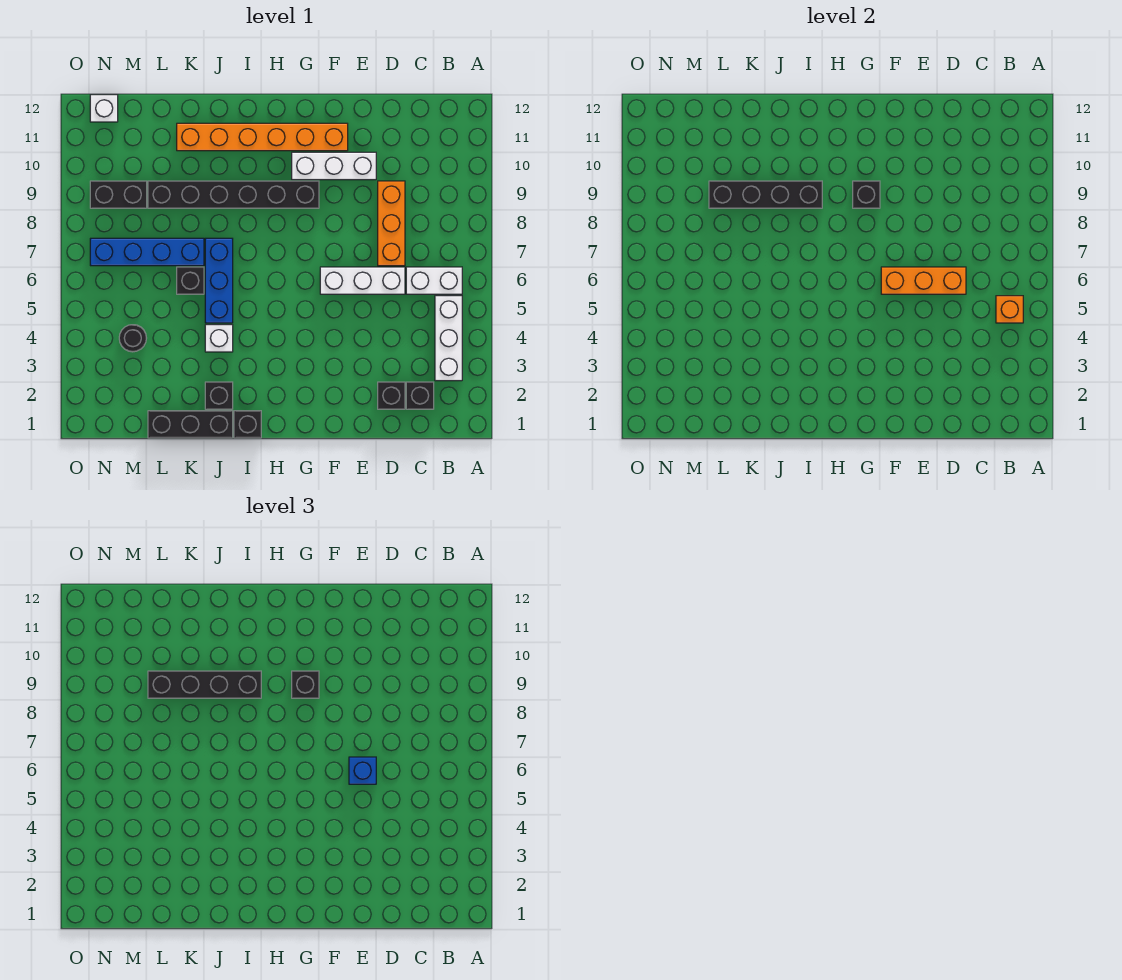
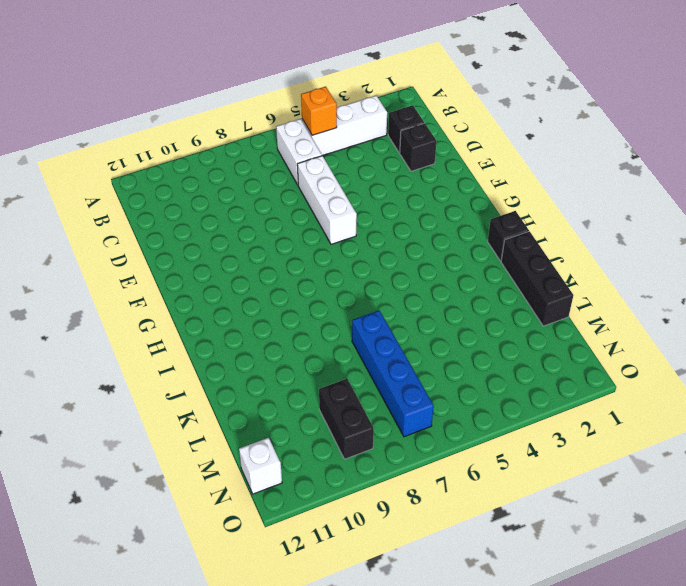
none -> orange 1x3 brick [378,181,405,266]
none -> white 1x3 brick [292,152,376,180]
none -> orange 1x6 brick [177,123,348,151]

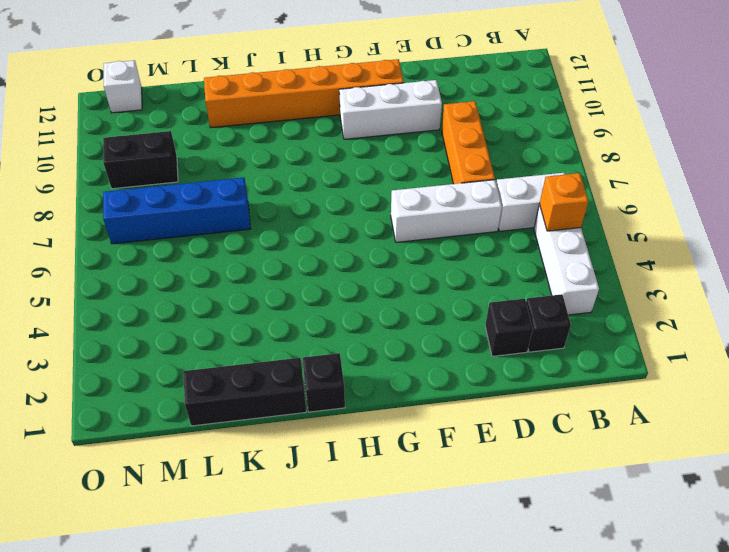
none -> black 1x6 brick [148,181,319,208]
none -> black 1x1 brick [205,382,233,409]
none -> white 1x1 brick [205,325,233,352]

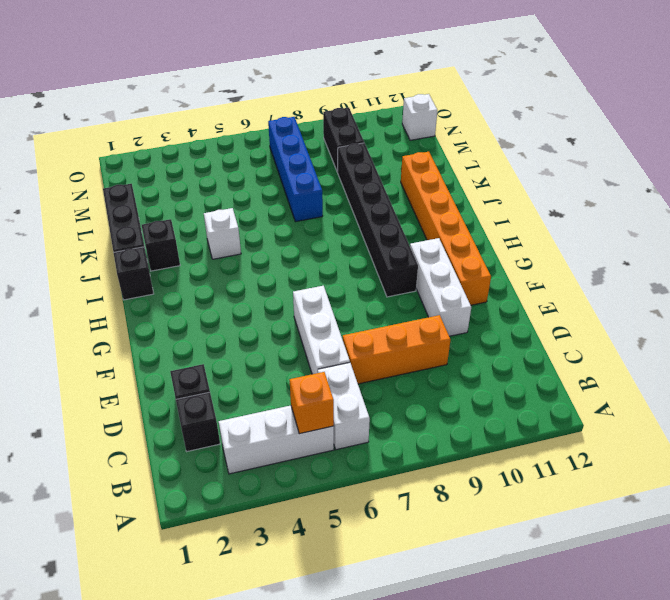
none -> blue 1x3 brick [205,238,233,323]
none -> black 1x1 brick [177,267,204,294]
none -> black 1x1 round brick [119,325,146,352]

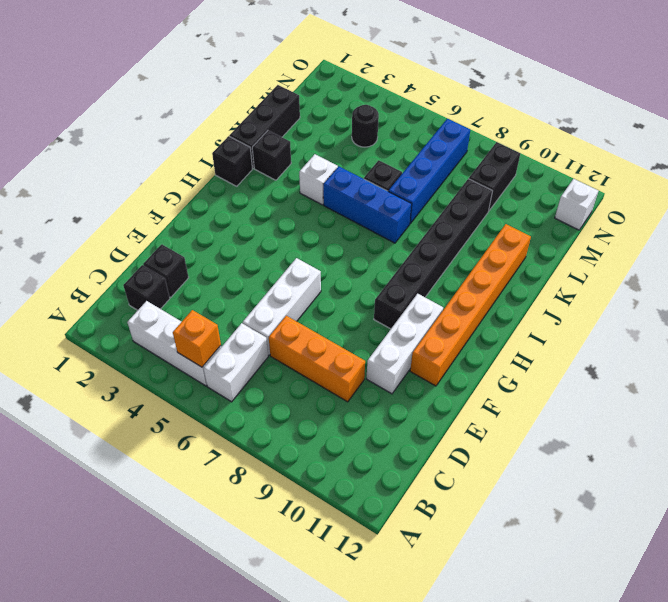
none -> orange 1x3 brick [881,267,966,294]
none -> black 1x1 brick [853,181,880,208]
none -> black 1x4 brick [709,181,822,208]

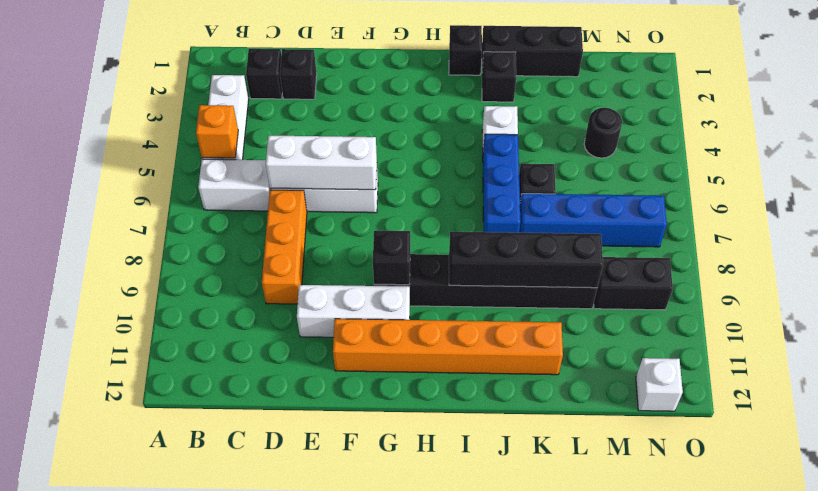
white 1x3 brick [266,135,377,190] -> orange 1x3 brick [881,267,966,294]
none -> blue 1x1 brick [349,757,376,784]
none -> black 1x1 brick [292,671,319,698]
none -> black 1x4 brick [148,671,261,698]

